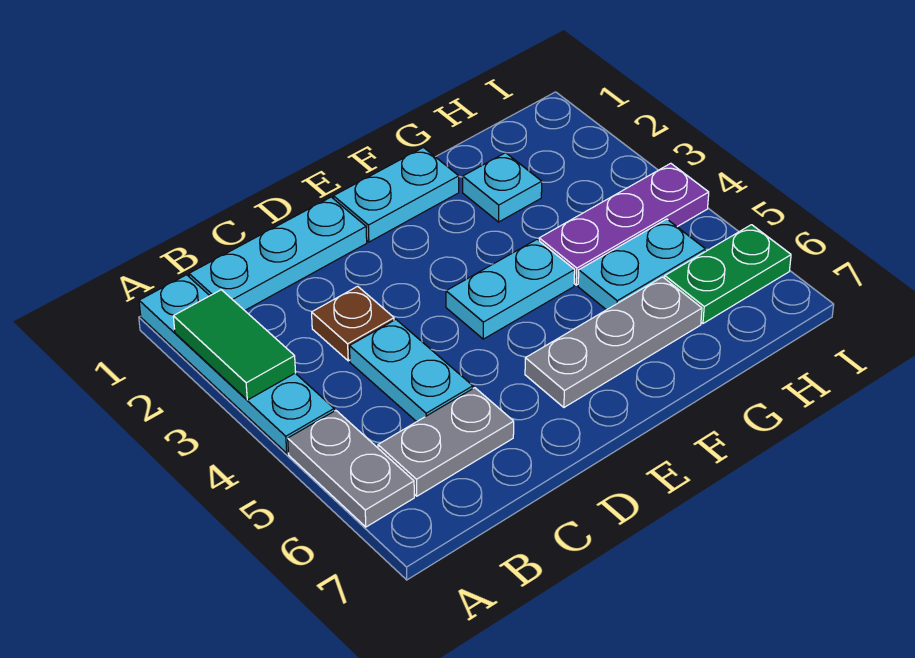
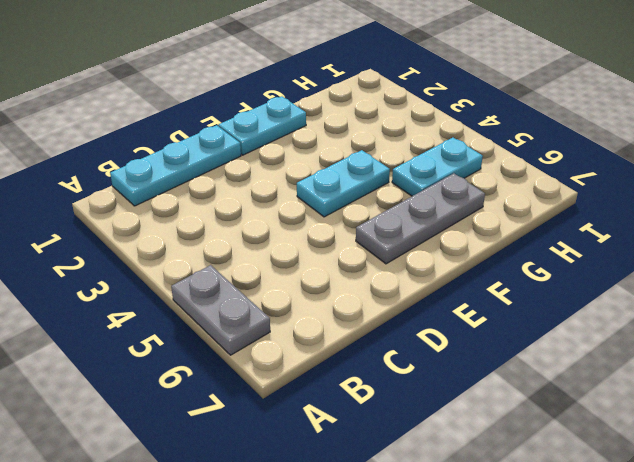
none -> cyan 1x4 plate [139,275,334,453]
none -> grey 1x2 plate [378,388,514,496]
none -> brown 1x1 plate [312,286,394,361]

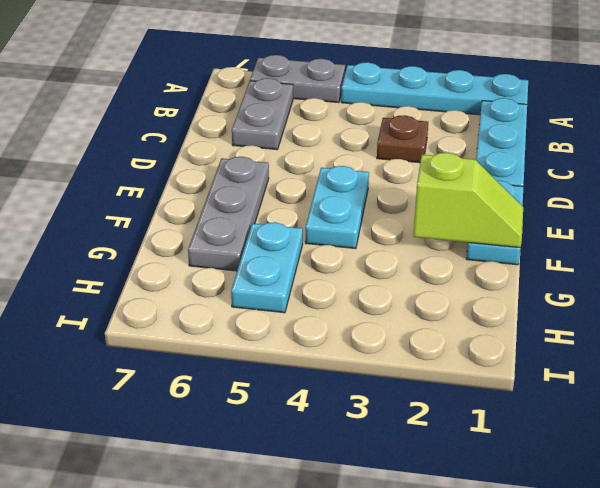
lime 1x2 slope [413,153,523,248] -> none
none -> cyan 1x2 plate [350,319,473,422]
none -> cyan 1x1 plate [463,153,542,222]
none -> purple 1x3 plate [539,163,709,285]

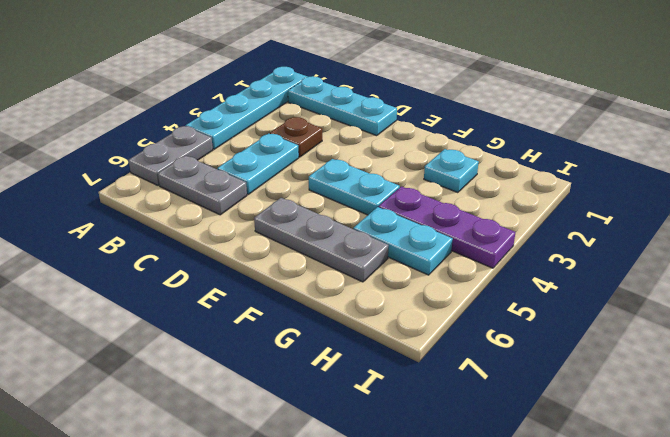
none -> cyan 1x2 plate [334,148,459,242]
none -> green 1x2 plate [665,225,791,323]
none -> green 1x2 tile [173,290,296,400]

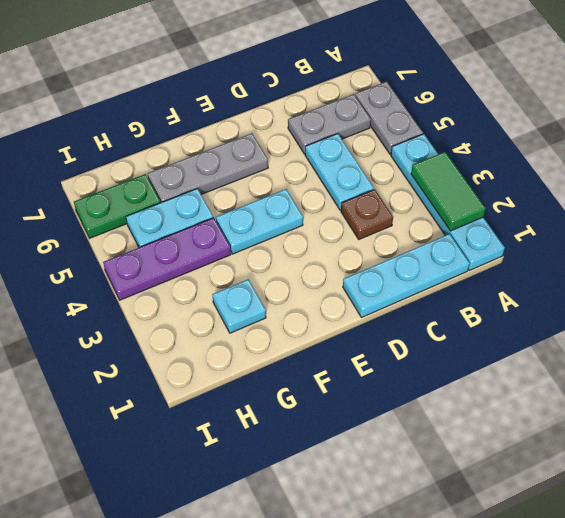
none -> cyan 1x2 plate [334,148,459,242]

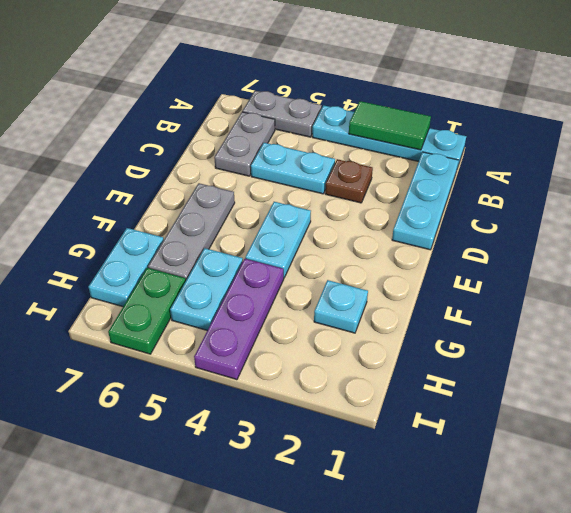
cyan 1x2 plate [89,228,164,307] -> cyan 1x2 plate moved to [334,148,459,242]

